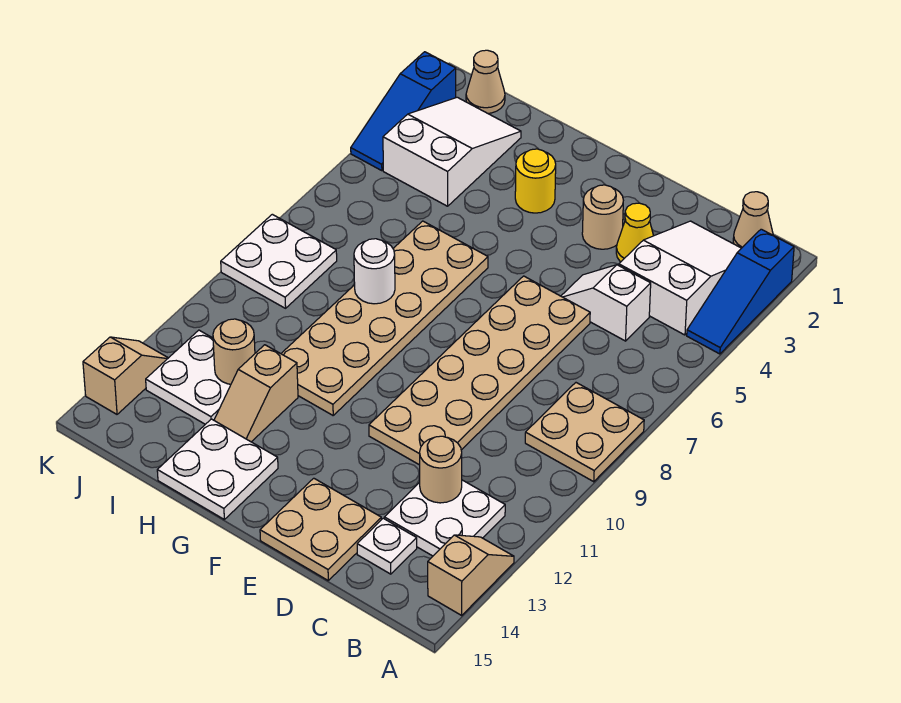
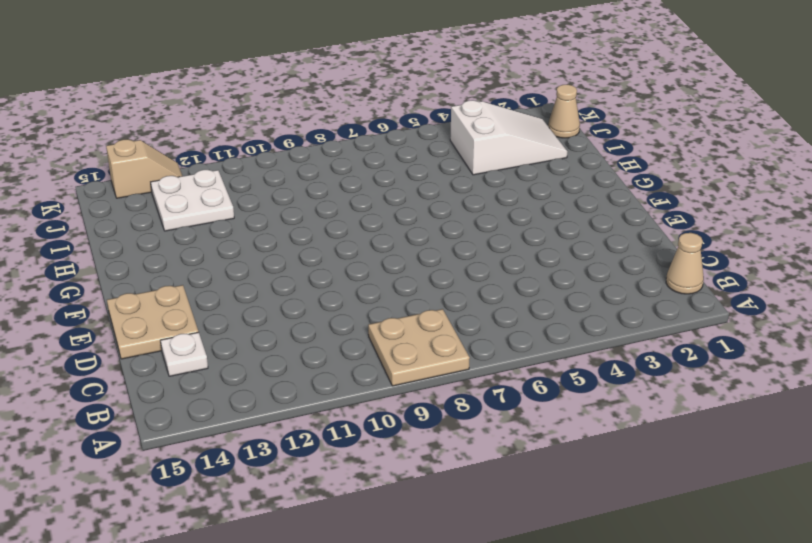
none -> blue 1x3 slope [687,229,794,354]
none -> tan 1x2 slope [428,535,514,615]
none -> white 2x3 slope [619,221,741,335]

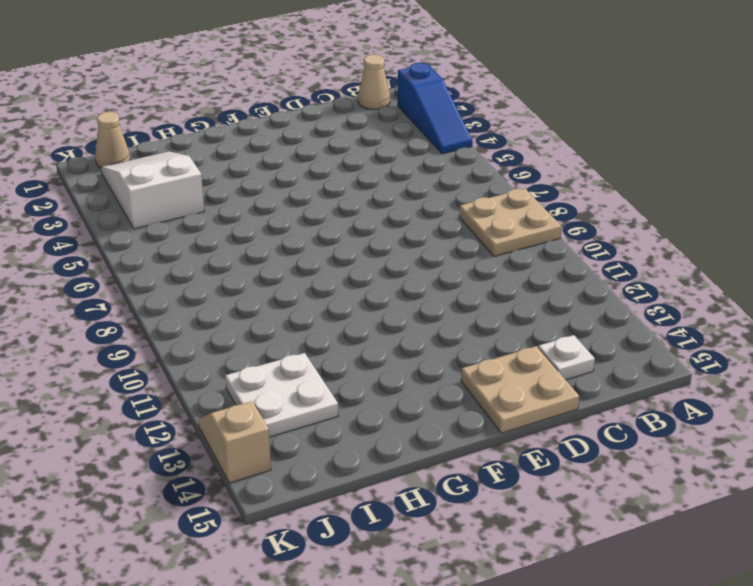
none -> tan 1x2 slope [428,535,514,615]
none -> white 2x3 slope [619,221,741,335]
none -> white 2x2 plate [384,480,505,556]

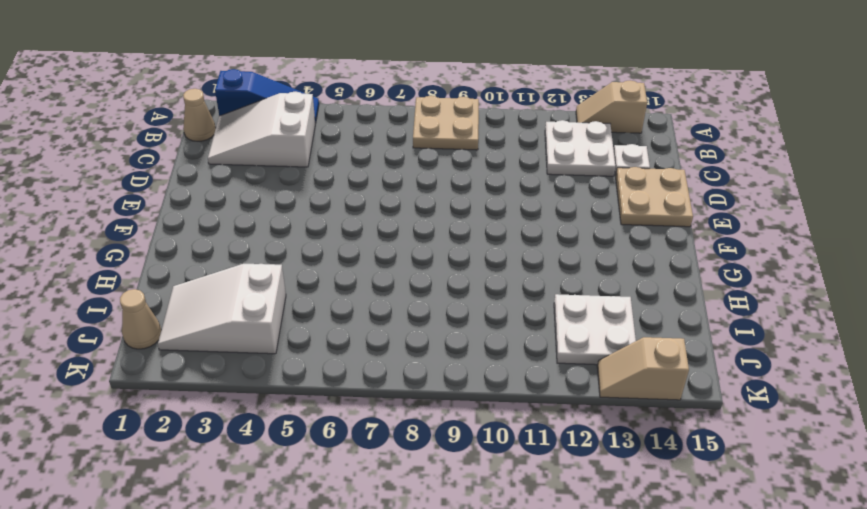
none -> white 1x2 slope [561,265,651,341]
none -> yellow 1x1 cone [616,203,653,262]
none -> tan 2x6 plate [369,276,590,465]

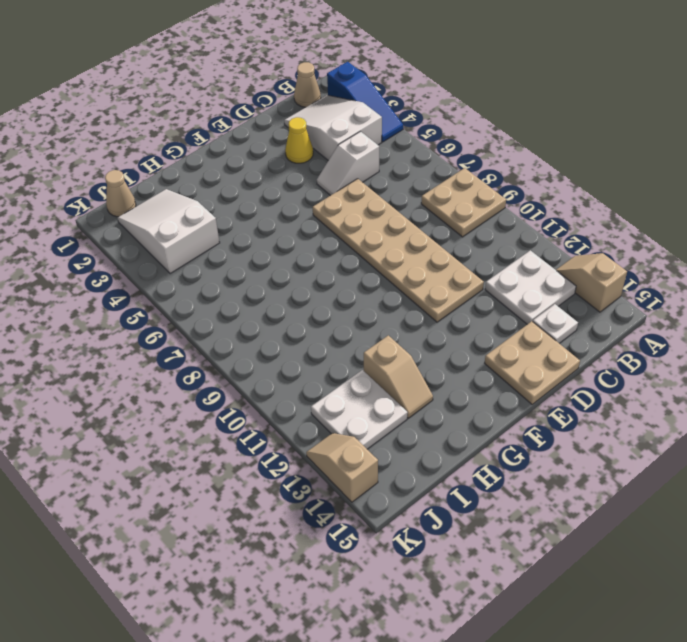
none -> tan 1x1 round brick [582,185,623,249]
none -> yellow 1x1 round brick [515,149,556,213]
none -> tan 2x6 plate [281,221,488,415]

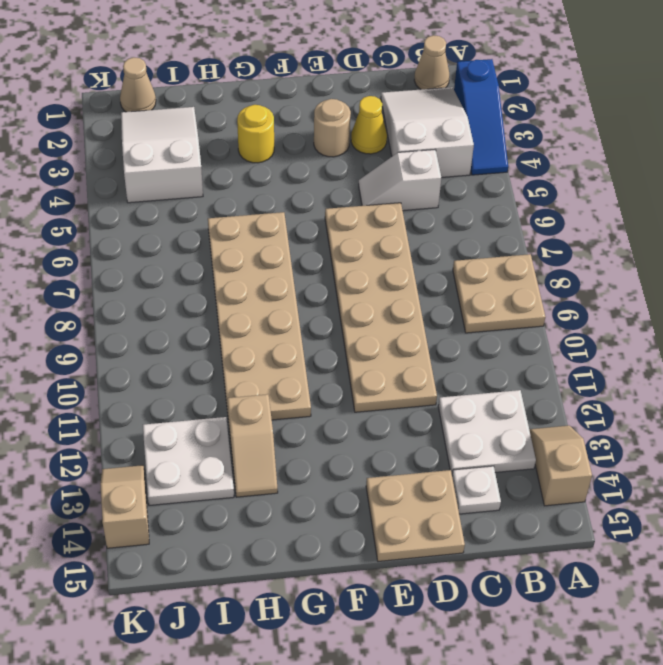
none -> white 2x2 plate [157,419,278,519]
none -> white 2x2 plate [221,214,337,308]
none -> blue 1x3 slope [351,52,456,171]

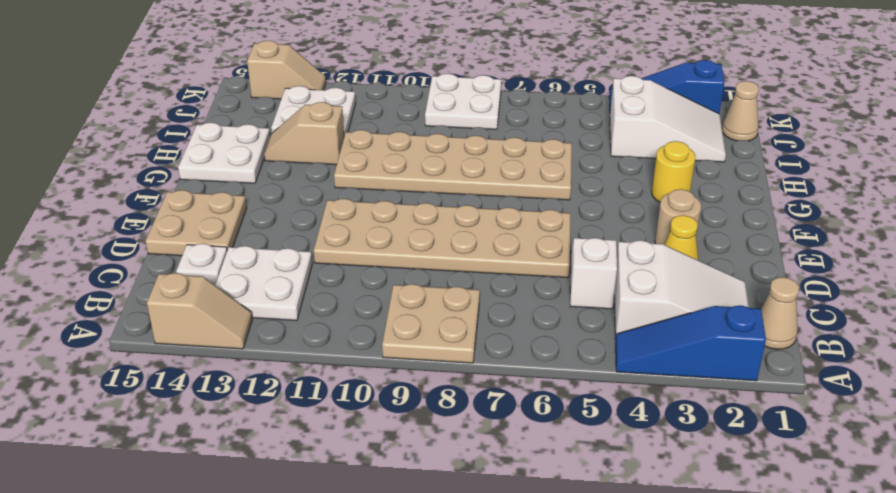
none -> tan 1x1 round brick [420,436,462,503]
none -> white 1x1 round brick [354,239,395,304]
none -> tan 1x1 round brick [213,319,255,384]

